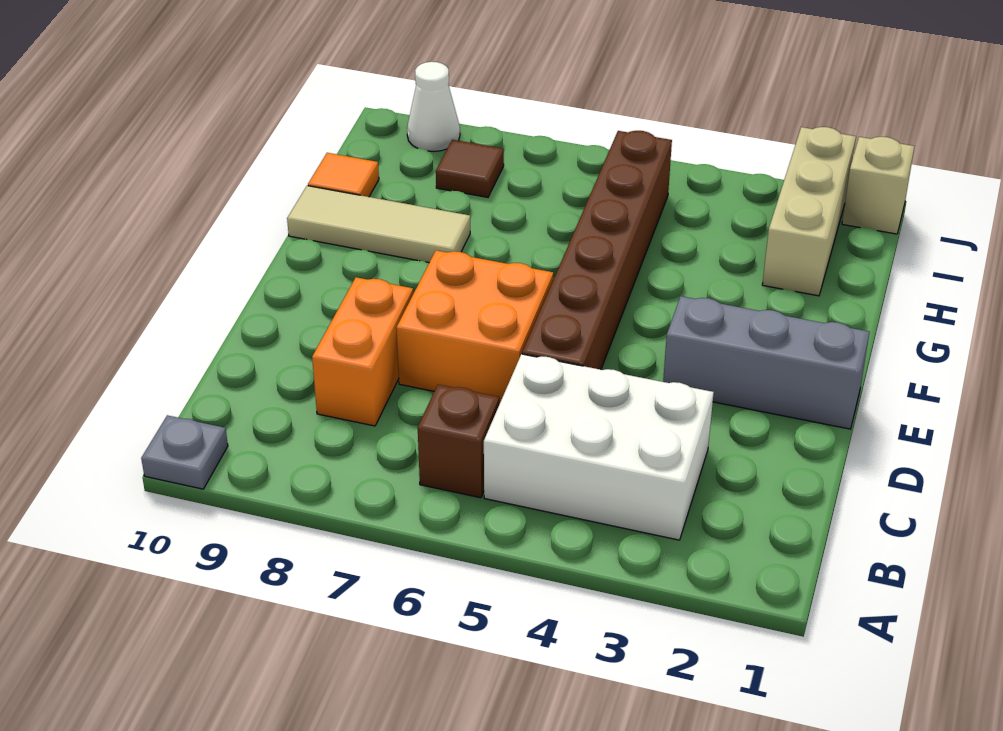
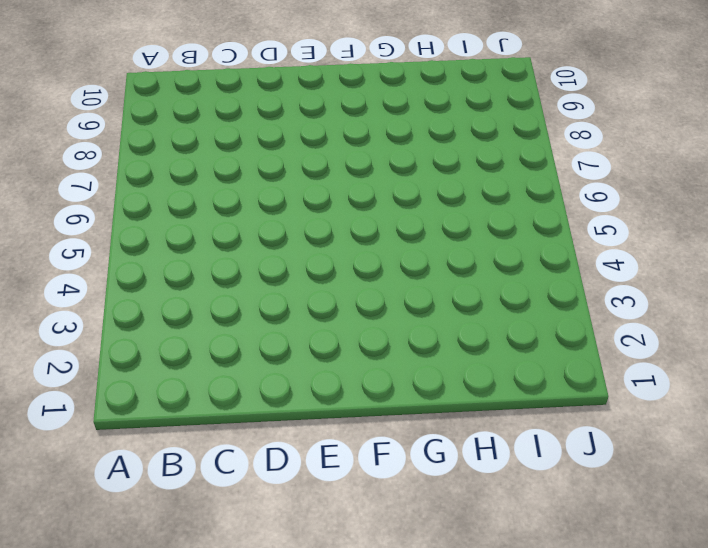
none -> grey 1x1 plate [141,415,228,489]
none -> white 2x3 brick [484,354,714,540]
none -> brown 1x1 brick [418,385,499,498]

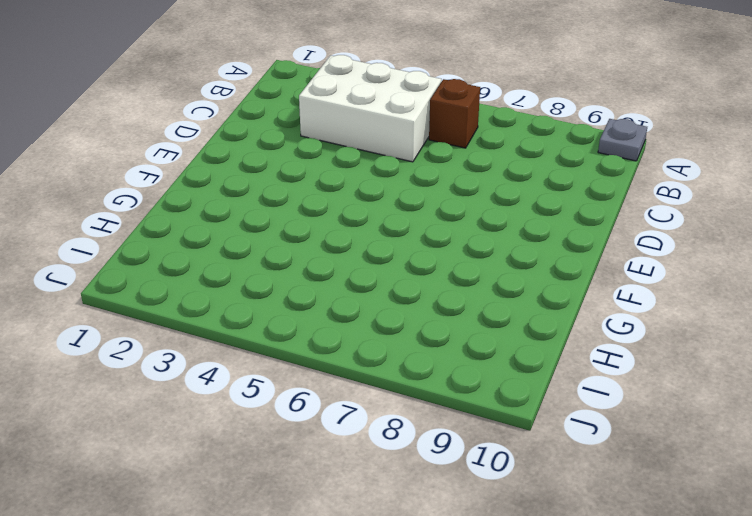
none -> orange 1x2 brick [312,277,413,426]
none -> brown 1x6 brick [522,131,672,370]
none -> orange 2x2 brick [396,250,553,404]

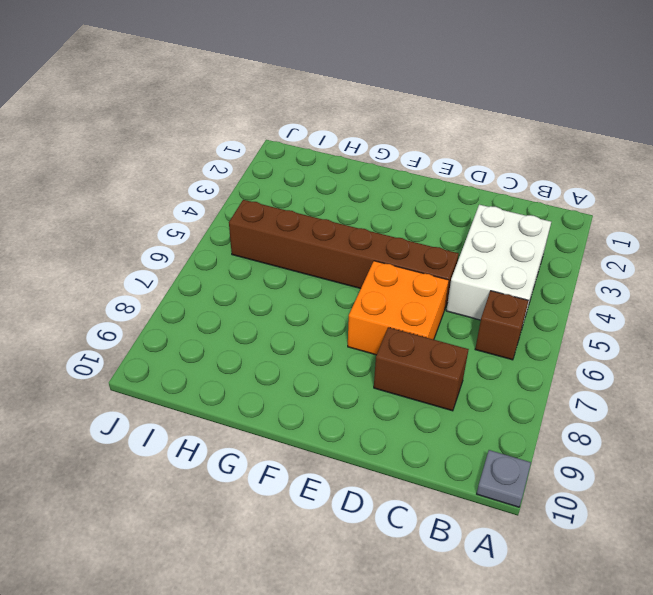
brown 1x2 brick [374,327,469,411] -> orange 1x2 brick [312,277,413,426]
none -> grey 1x3 brick [663,296,870,429]
none -> tan 1x3 tile [287,186,470,263]
none -> tan 1x3 brick [762,127,856,296]

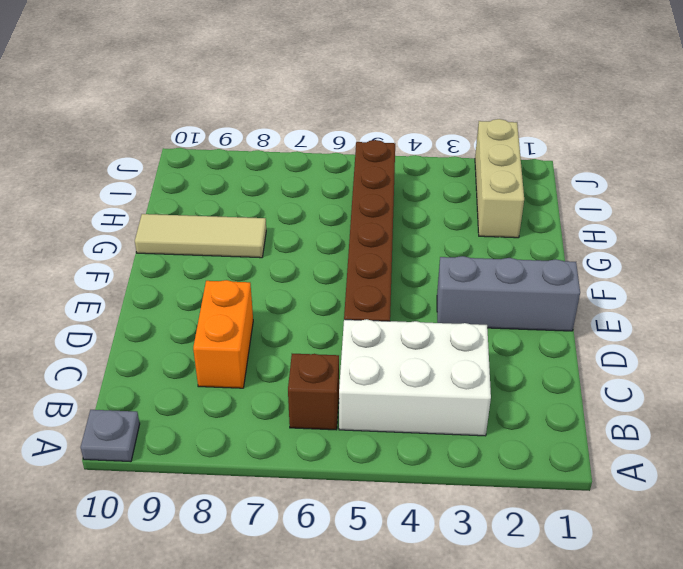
none -> orange 2x2 brick [396,250,553,404]
none -> orange 1x1 tile [308,153,379,197]
none -> brown 1x1 tile [436,140,504,197]

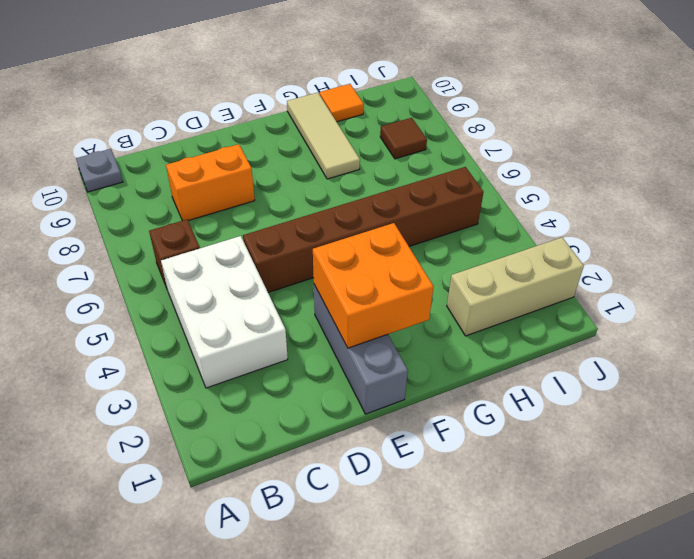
orange 2x2 brick [313,223,434,348] -> orange 2x2 brick moved to [396,250,553,404]
none -> tan 1x1 brick [842,137,915,234]
none -> white 1x1 cone [407,62,460,151]

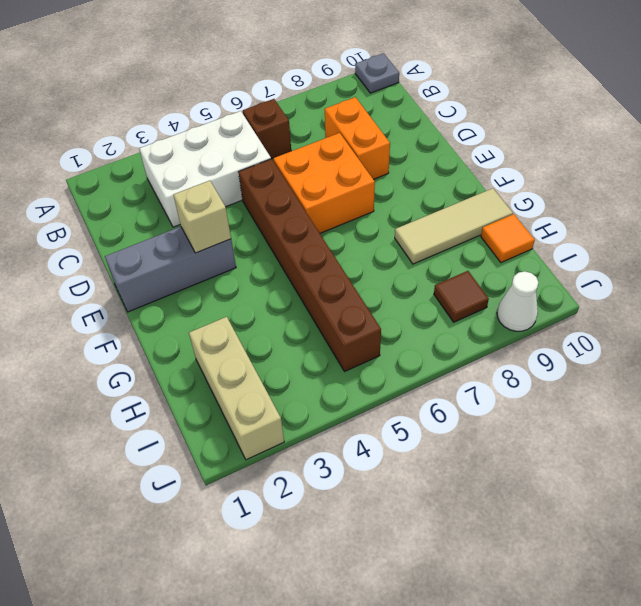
tan 1x1 brick [174,181,231,253] -> tan 1x1 brick moved to [842,137,915,234]

